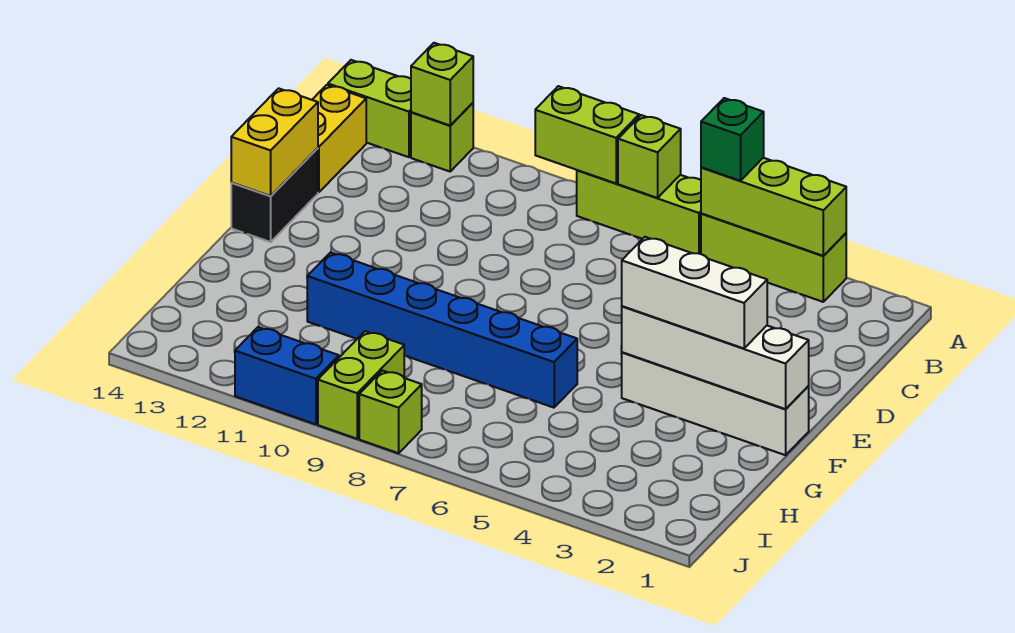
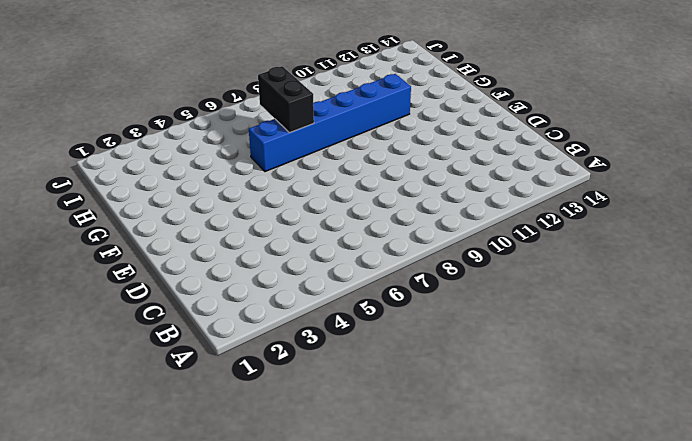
black 1x2 brick [258,66,314,133] -> black 1x2 brick moved to [231,148,318,242]
none -> lime 1x3 brick [701,214,846,302]
none -> lime 1x3 brick [577,170,701,254]
none -> lime 1x1 brick [411,103,473,171]

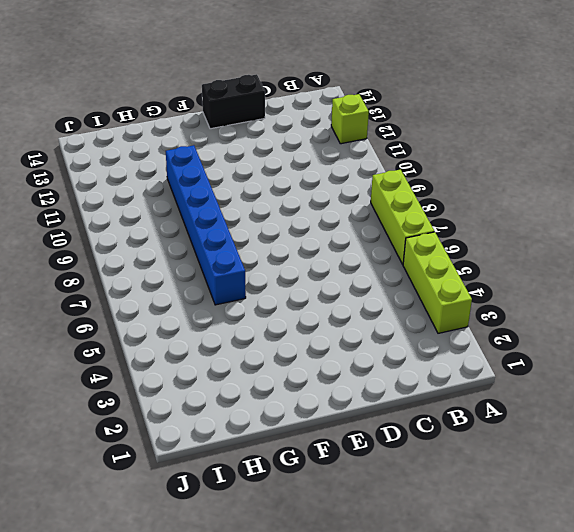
none -> lime 1x2 brick [328,60,411,157]
none -> yellow 1x2 brick [312,85,366,192]
none -> white 1x4 brick [622,352,809,455]

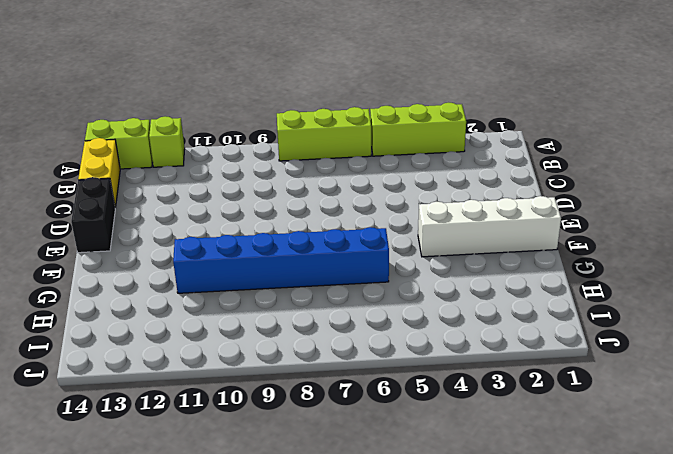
none -> lime 1x2 brick [318,331,404,439]
none -> lime 1x1 brick [359,371,422,453]
none -> blue 1x2 brick [235,327,339,424]

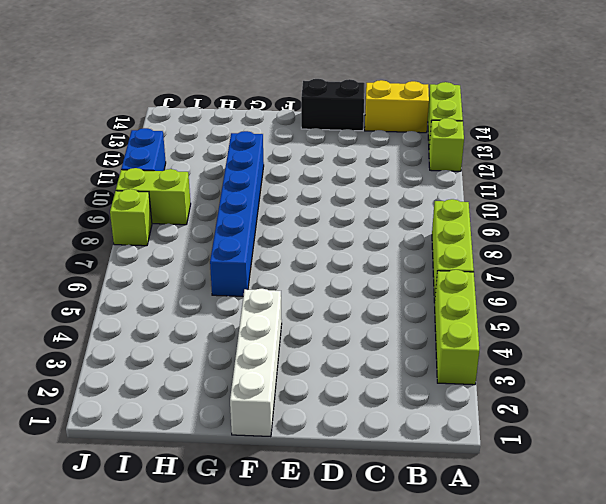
none -> lime 1x3 brick [701,158,846,256]
none -> lime 1x1 brick [618,115,681,198]
none -> lime 1x2 brick [535,86,639,183]

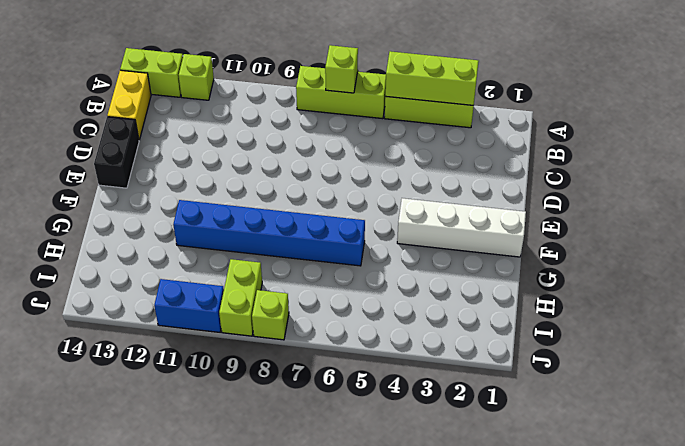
none -> lime 1x2 brick [535,86,639,183]
none -> lime 1x1 brick [411,43,473,126]
none -> yellow 1x2 brick [231,88,318,196]

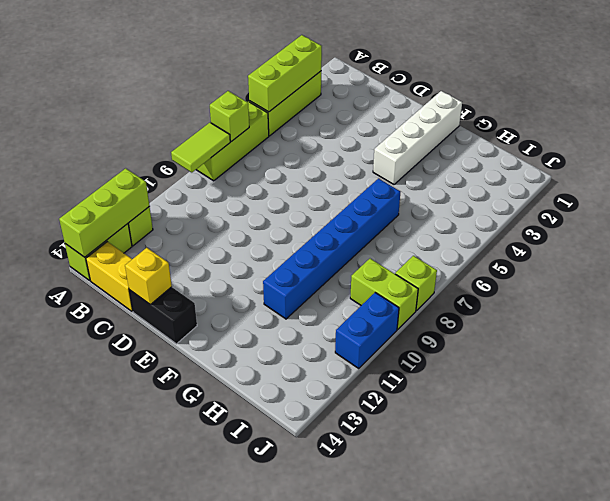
lime 1x2 tile [171,123,230,172] -> lime 1x2 brick [535,86,639,183]
lime 1x3 brick [59,168,149,257] -> lime 1x1 brick [411,43,473,126]
yellow 1x1 brick [125,248,172,305] -> yellow 1x2 brick [231,88,318,196]
none -> white 1x4 brick [621,306,809,409]
none -> green 1x1 brick [701,98,764,181]
none -> white 1x3 brick [622,237,767,348]

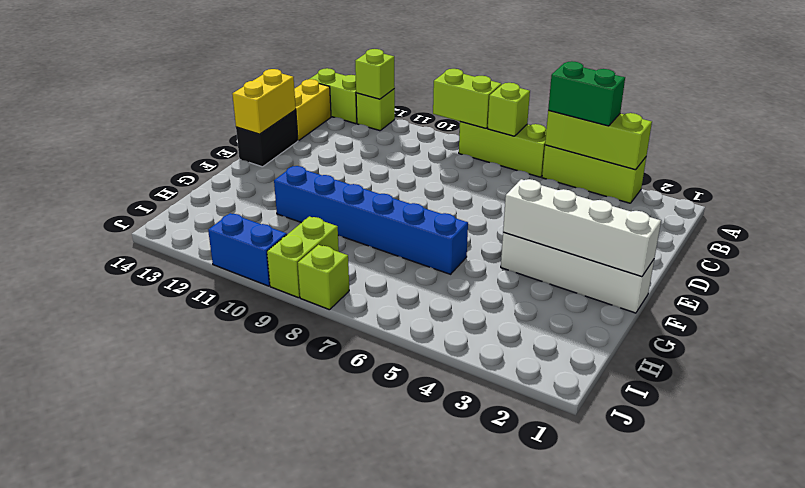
green 1x2 brick [548,61,625,126] -> green 1x1 brick [701,98,764,181]
none -> white 1x3 brick [622,237,767,348]

